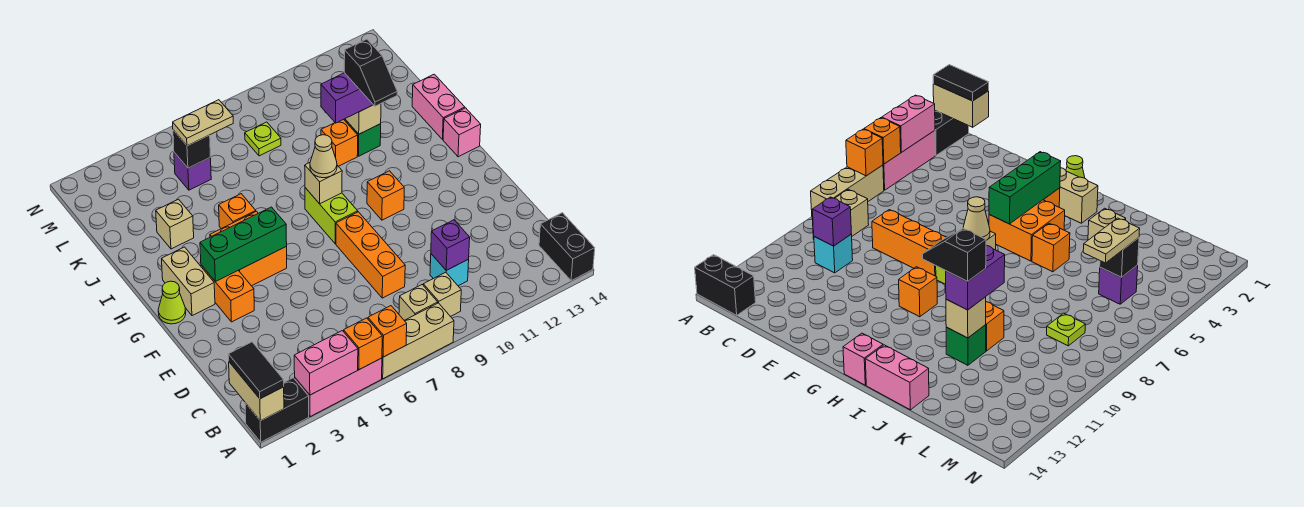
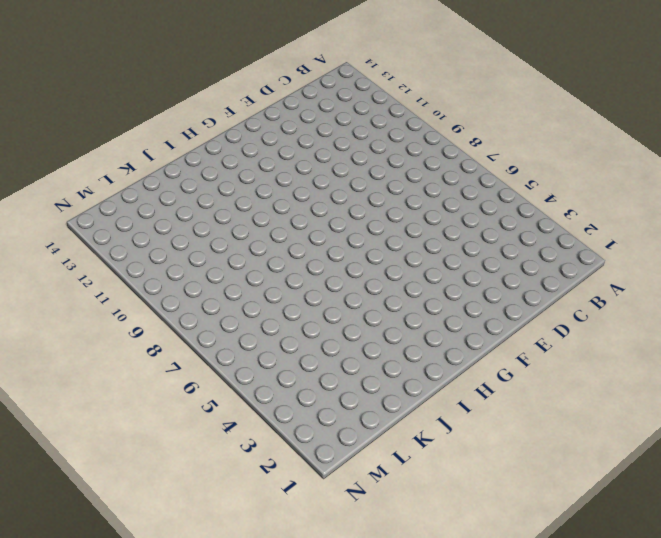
none -> black 1x2 brick [245,378,309,442]
none -> pink 1x3 brick [295,358,382,417]
none -> tan 1x3 brick [382,303,454,379]
none -> black 1x2 brick [539,213,595,281]

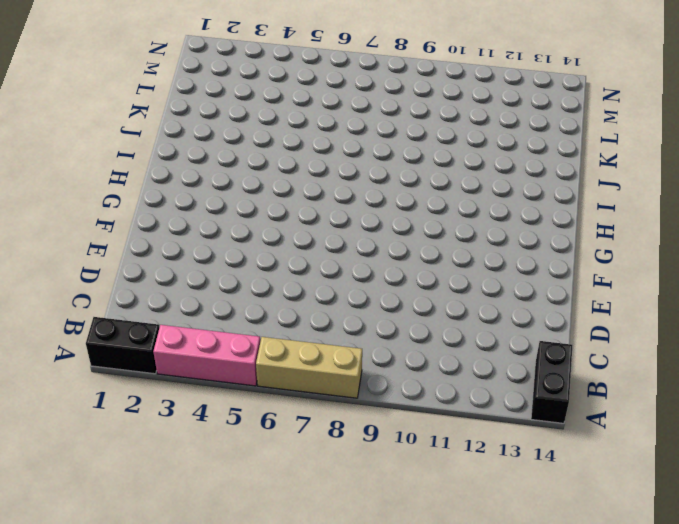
none -> tan 1x1 brick [399,285,438,320]
none -> tan 1x1 brick [423,272,461,317]
none -> cyan 1x1 brick [430,254,469,286]
none -> orange 1x3 brick [336,212,405,298]

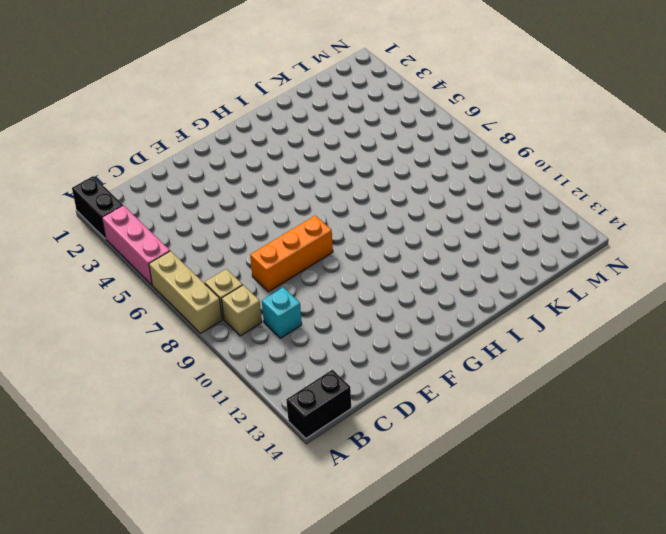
none -> orange 1x2 brick [201,265,254,322]
none -> lime 1x1 cone [158,281,186,324]
none -> tan 1x2 brick [162,247,215,316]
none -> orange 2x2 brick [210,211,287,286]

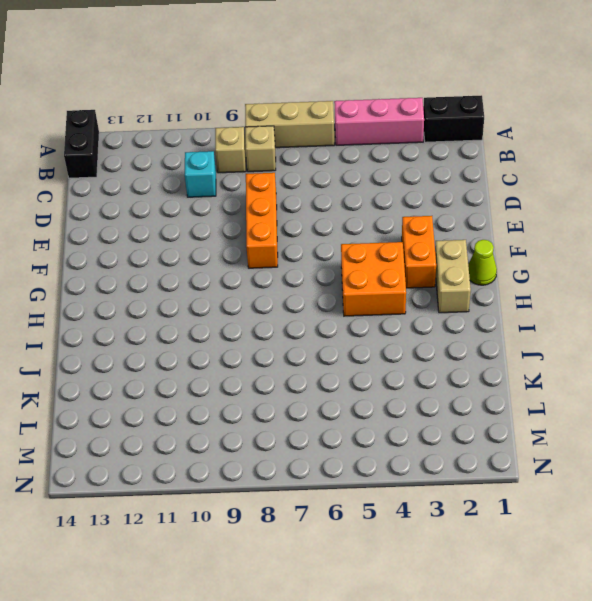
none -> lime 1x2 brick [305,188,358,244]
none -> orange 1x1 brick [367,171,404,220]
none -> pink 1x1 brick [443,108,481,157]
none -> orange 1x1 brick [219,194,256,229]

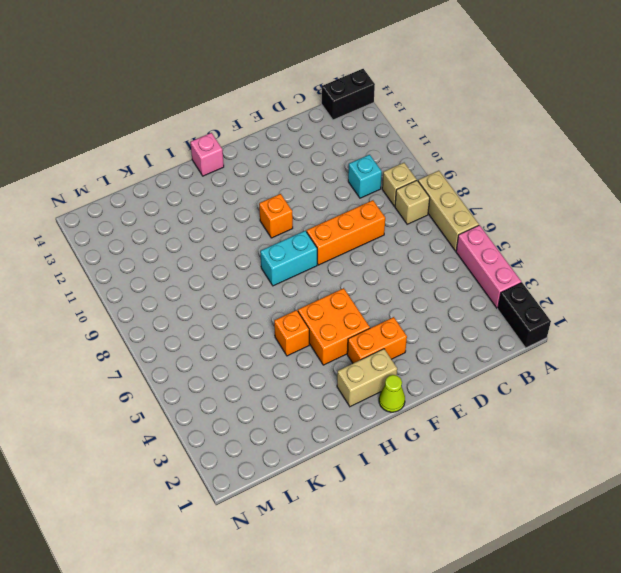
cyan 1x2 brick [260,231,317,286] -> lime 1x2 brick [305,188,358,244]
none -> pink 1x2 brick [412,74,465,140]
none -> tan 1x1 brick [156,199,194,249]
none -> orange 1x1 brick [321,119,358,166]
none -> green 1x1 brick [344,119,381,156]

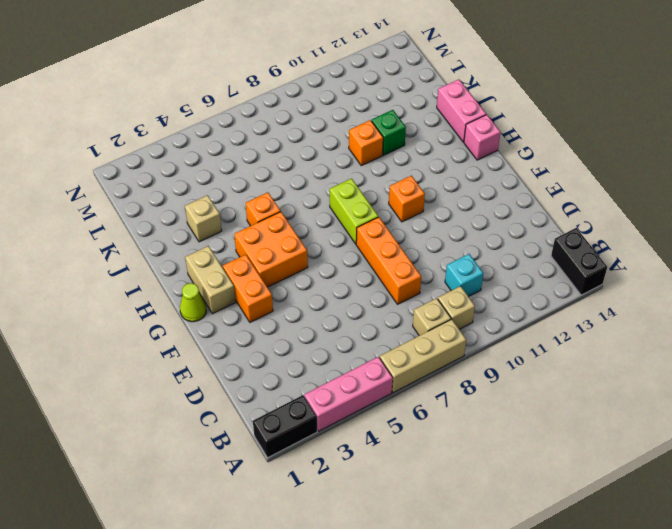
none -> purple 1x1 brick [174,152,211,190]
none -> lime 1x1 plate [245,122,281,156]
none -> tan 1x2 brick [229,362,284,421]
none -> pink 1x2 brick [294,331,358,395]

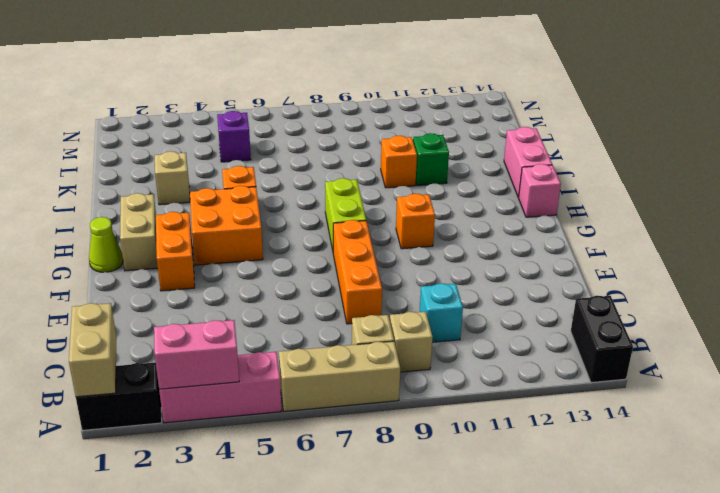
none -> lime 1x1 plate [245,122,281,156]
none -> orange 1x1 brick [344,318,382,370]
none -> orange 1x1 brick [368,306,407,357]
none -> purple 1x1 brick [431,220,470,270]

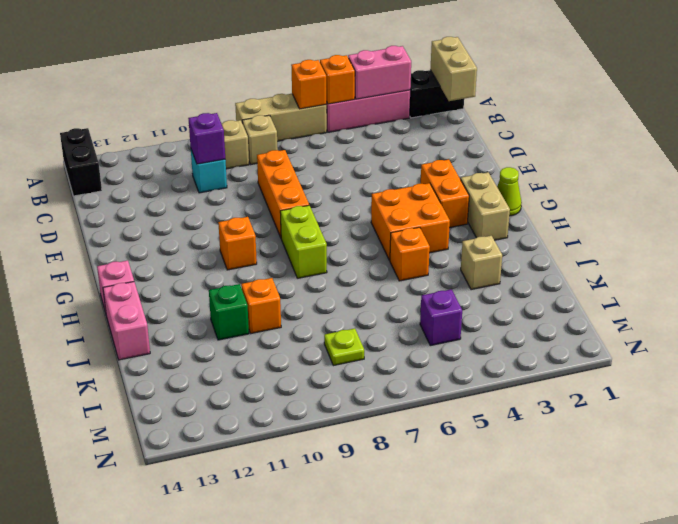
none -> green 1x3 brick [200,207,287,282]
none -> tan 1x1 brick [305,163,342,204]
none -> tan 1x1 brick [345,104,381,134]
none -> black 1x1 brick [173,130,210,168]

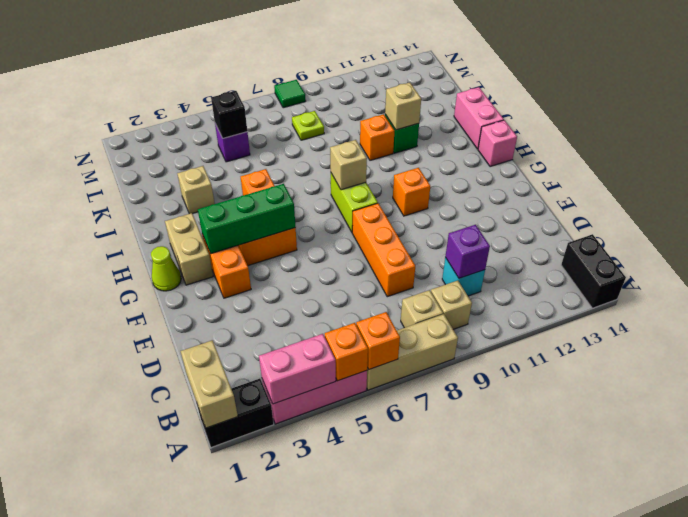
green 1x1 tile [274,80,306,108] -> none
none -> black 1x2 tile [228,342,284,399]
none -> tan 1x1 cone [310,135,337,178]
none -> purple 1x2 brick [321,73,373,123]
none -> tan 1x2 plate [173,100,233,146]

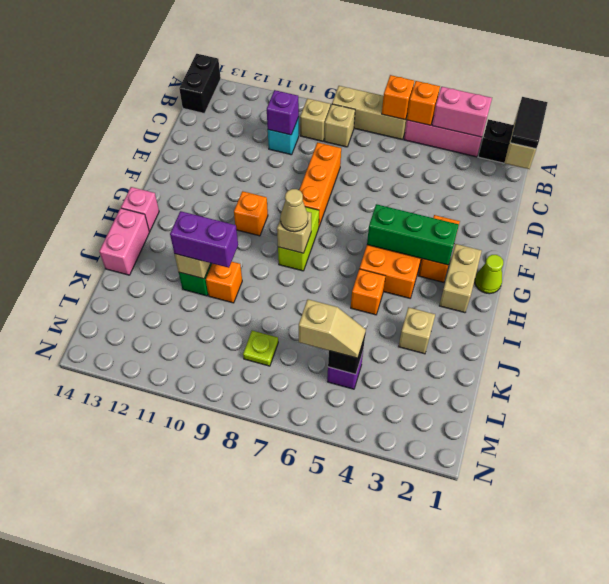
tan 1x2 slope [299,299,366,358] -> tan 1x2 plate [173,100,233,146]
none -> black 1x2 slope [344,39,397,106]

